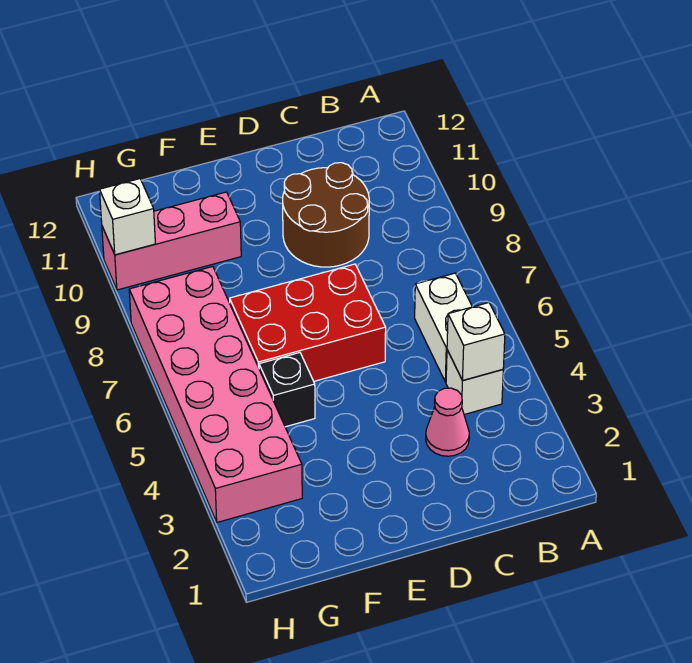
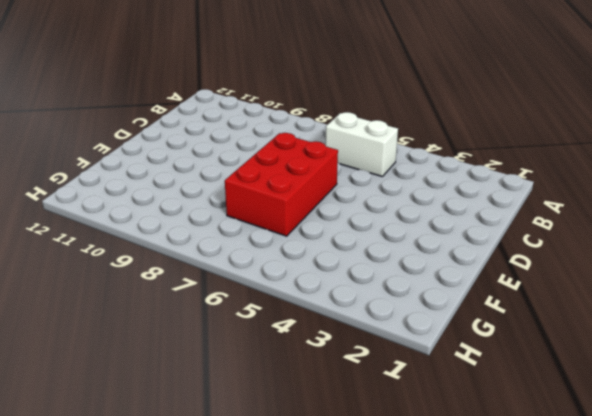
none -> white 1x1 brick [446,350,503,415]
none -> pink 1x1 cone [426,388,469,456]

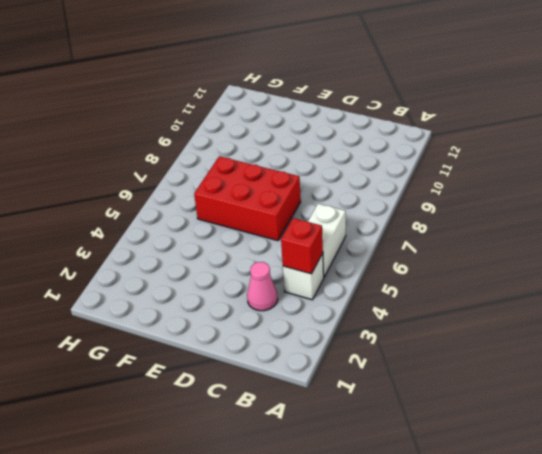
red 1x1 brick [281,218,323,274] -> white 1x1 brick [447,303,505,380]
none -> brown 2x2 round brick [283,163,369,267]
none -> black 1x1 brick [259,353,315,427]

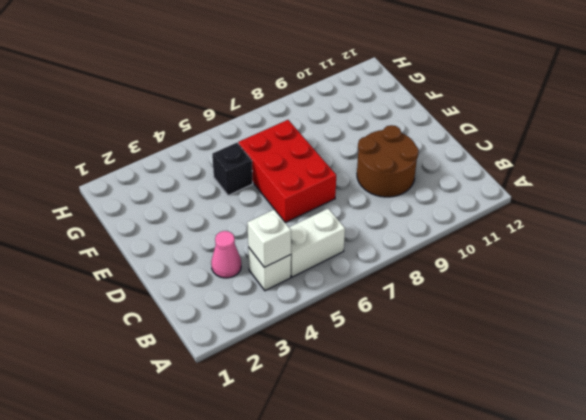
none -> pink 1x3 brick [102,192,241,290]
none -> pink 2x6 brick [129,267,302,522]

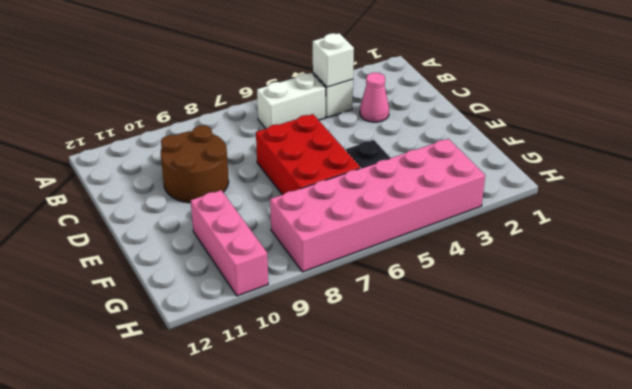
none -> white 1x1 brick [100,179,155,255]

